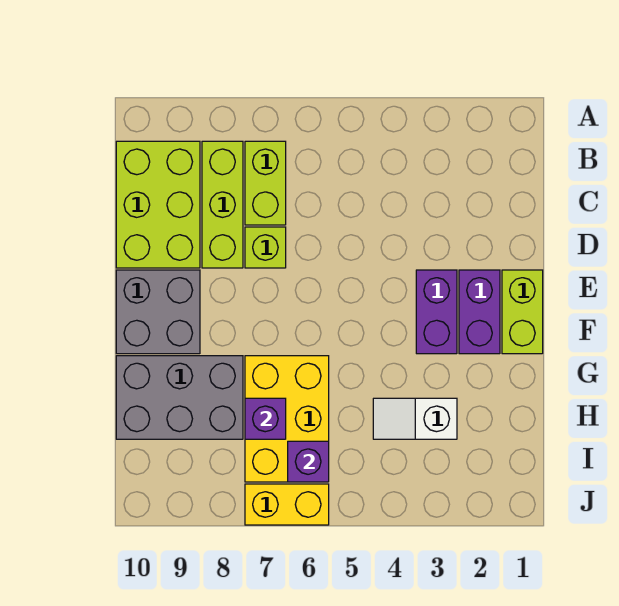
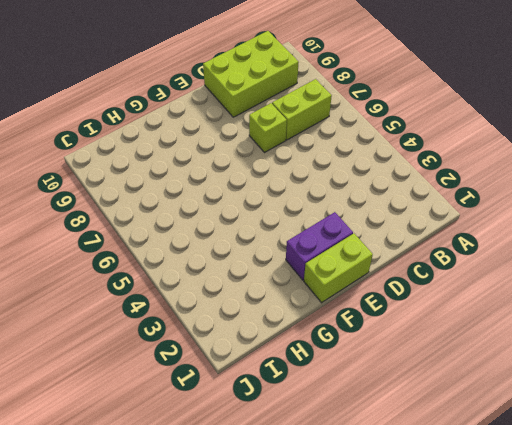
none -> lime 1x3 brick [202,141,243,268]
none -> purple 1x2 brick [416,270,457,354]
none -> grey 2x2 brick [116,270,200,354]

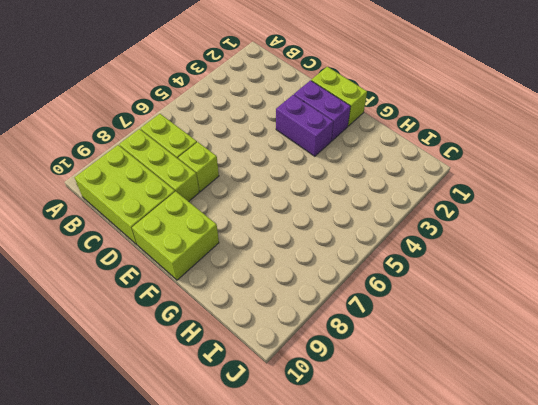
lime 2x2 brick [132,191,219,280] -> grey 2x2 brick [116,270,200,354]
none -> yellow 2x3 brick [245,356,329,482]
none -> grey 2x3 brick [116,356,243,439]
none -> white 1x2 slope [373,398,457,439]

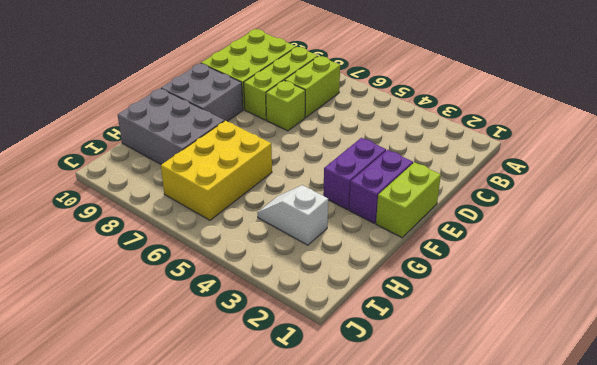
none -> yellow 1x2 brick [245,484,329,525]
none -> purple 1x1 brick [245,398,286,439]
none -> purple 1x1 brick [288,441,329,482]

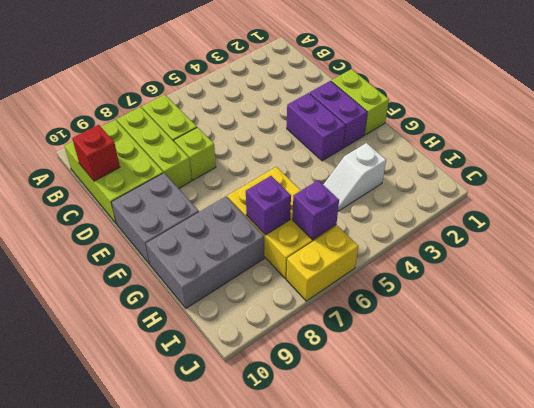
red 1x1 brick [72,125,120,181] -> none

